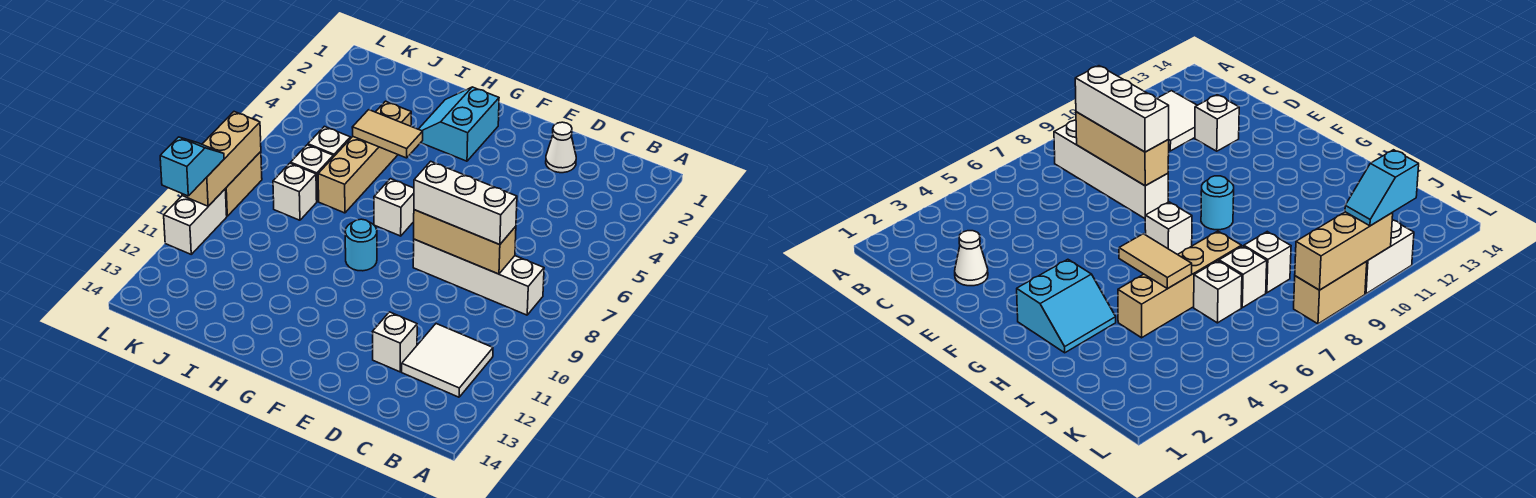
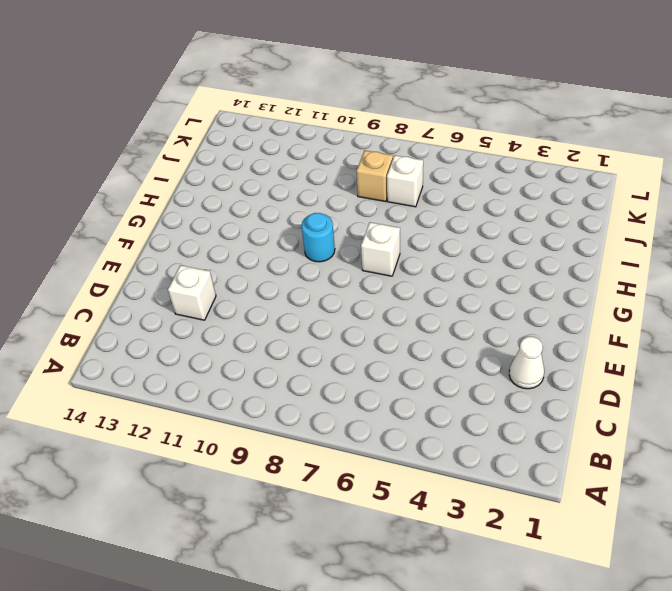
tan 1x1 brick [356,151,393,202] -> white 1x1 brick [273,163,317,220]
none -> white 1x4 brick [413,239,544,315]
none -> white 2x2 tile [402,324,493,397]
none -> cyan 2x2 slope [419,87,499,161]

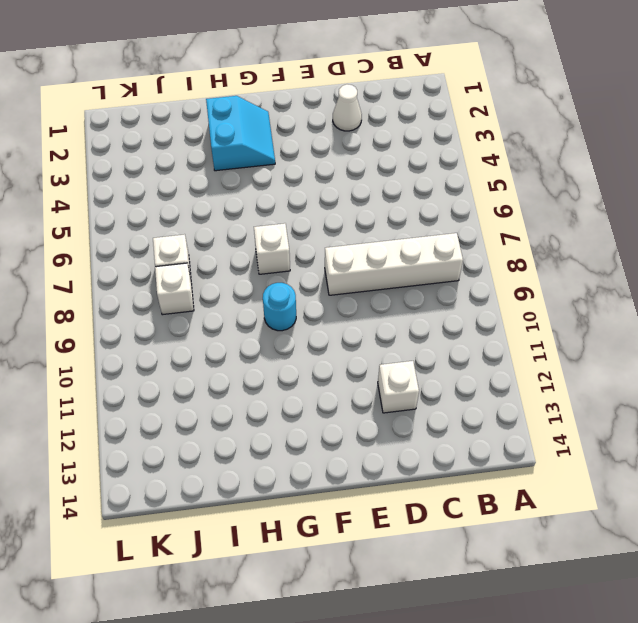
cyan 2x2 slope [206,96,275,171] -> cyan 2x2 slope turned to [419,87,499,161]
none -> white 2x2 tile [402,324,493,397]
none -> tan 1x4 brick [318,101,411,213]
none -> white 1x1 brick [308,126,350,157]

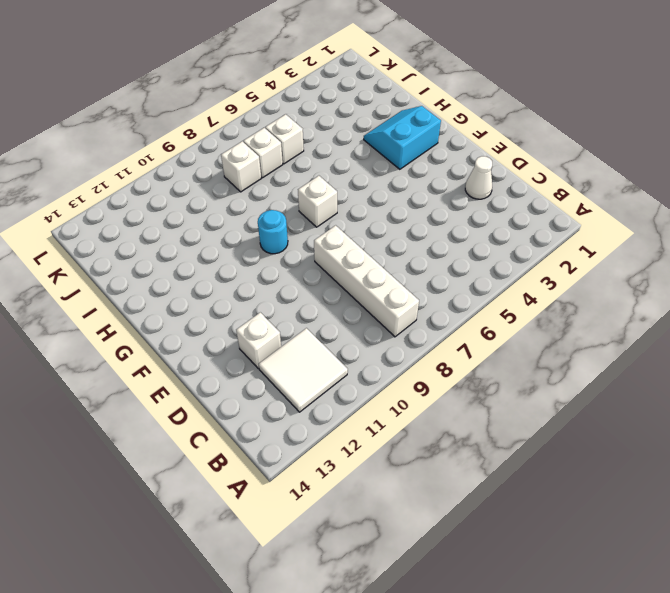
none -> tan 1x4 brick [318,101,411,213]
none -> tan 1x2 brick [225,152,262,216]
none -> white 1x2 brick [164,189,227,254]

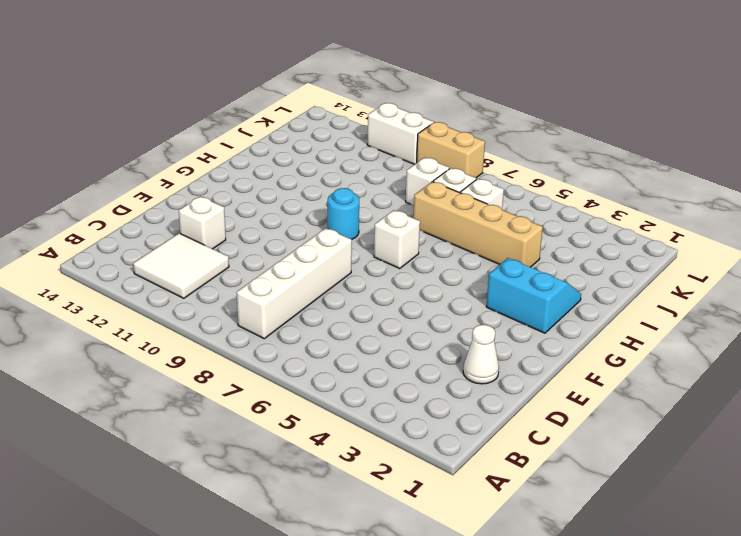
none -> tan 1x3 brick [414,210,516,274]
none -> tan 1x2 tile [352,110,423,158]
none -> tan 1x3 brick [182,112,261,206]

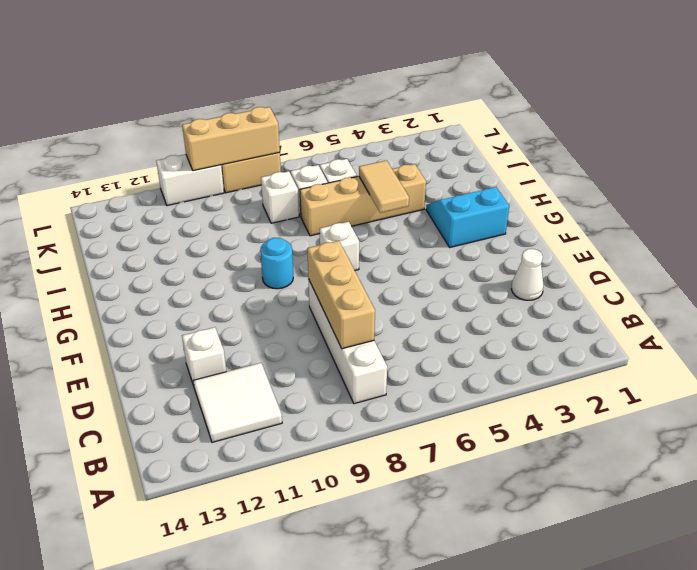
none -> white 1x3 brick [414,161,517,245]
none -> cyan 1x2 slope [160,137,224,196]

